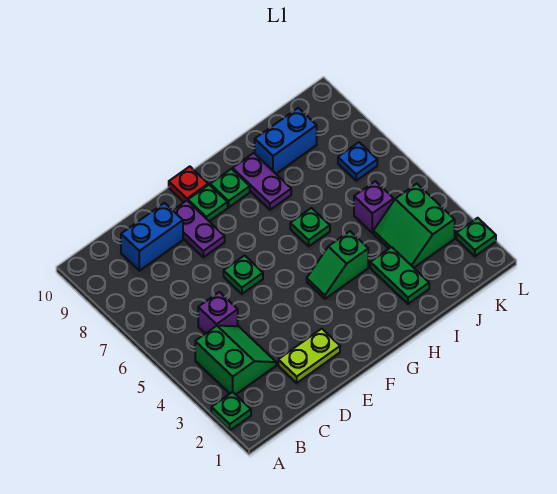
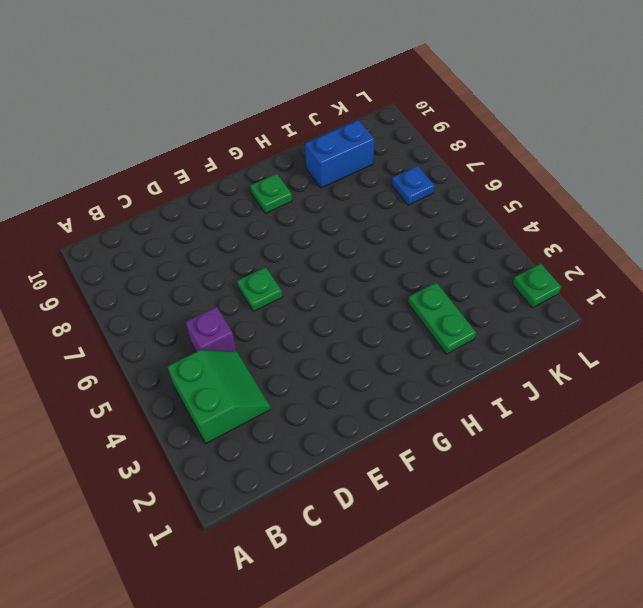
none -> green 1x1 plate [211,392,251,430]
none -> blue 1x2 brick [121,203,183,271]
none -> lime 1x2 plate [278,329,340,383]

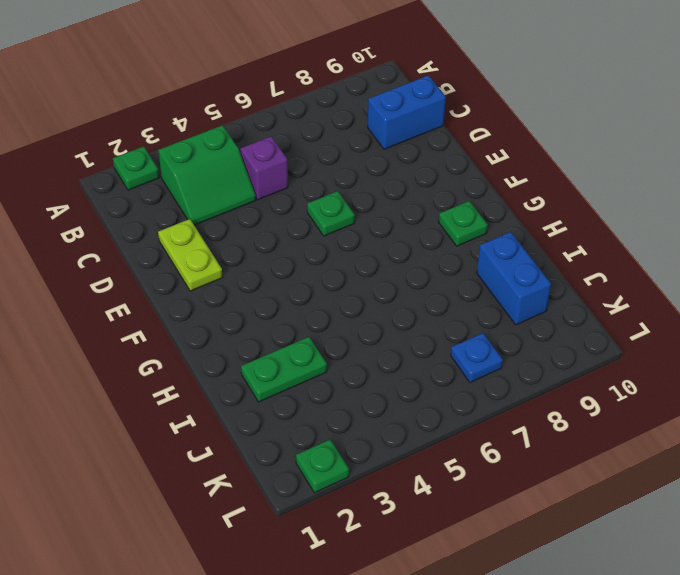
blue 1x2 brick [368,75,446,149] -> blue 1x2 brick turned to [121,203,183,271]
none -> purple 1x2 plate [173,201,225,257]
none -> green 1x1 plate [188,185,228,221]
none -> red 1x1 plate [169,166,208,202]

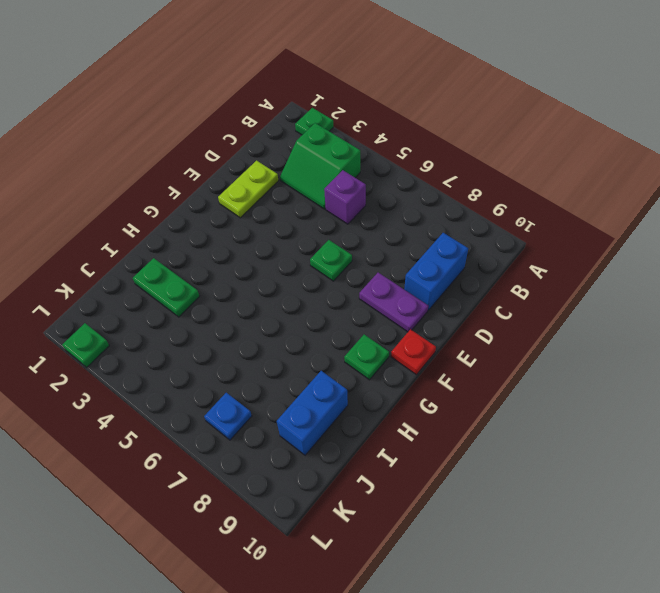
none -> green 1x1 plate [188,185,228,221]
none -> green 1x2 slope [307,231,368,299]
none -> green 1x1 plate [290,208,330,246]

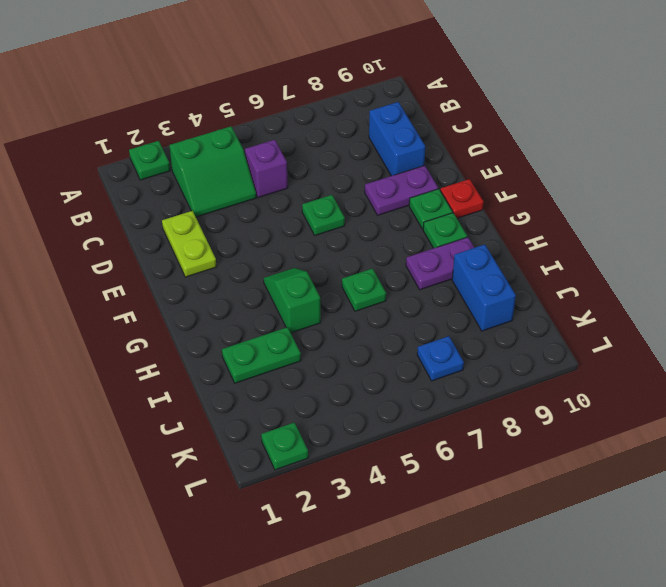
none -> green 2x2 slope [373,184,455,268]
none -> purple 1x1 brick [354,181,394,233]

